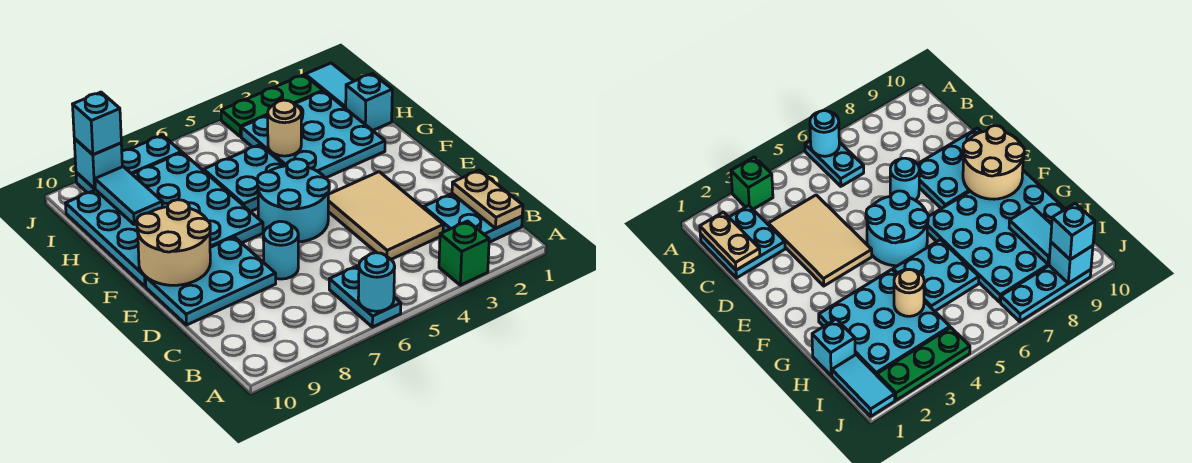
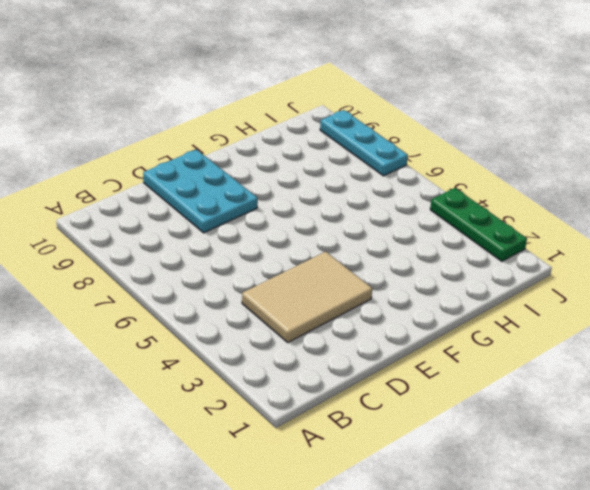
none -> green 1x1 brick [439,221,489,285]
none -> cyan 1x2 plate [329,266,401,327]
none -> cyan 2x2 plate [424,194,522,242]

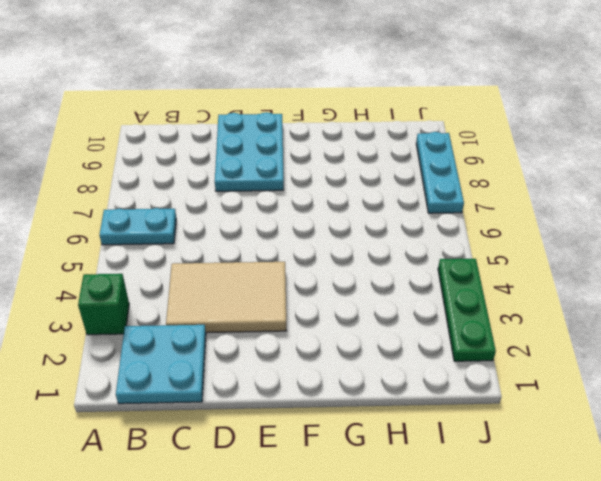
none -> cyan 1x1 round brick [263,221,298,279]
none -> cyan 2x2 round brick [257,159,329,242]
none -> cyan 4x4 plate [66,153,263,287]

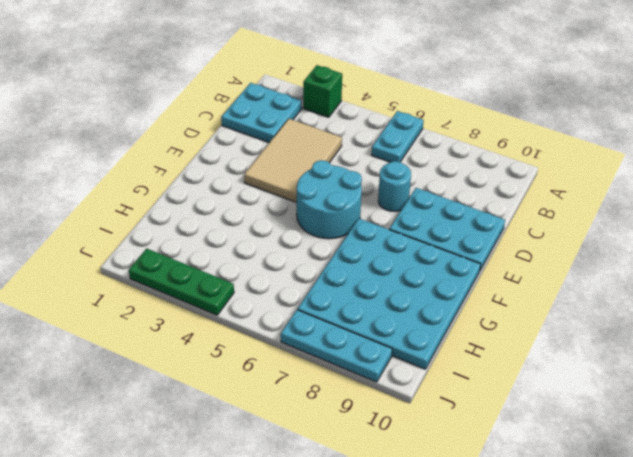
none -> cyan 3x3 plate [241,91,385,178]
none -> cyan 2x2 plate [204,145,285,212]
none -> cyan 1x1 brick [346,74,392,131]

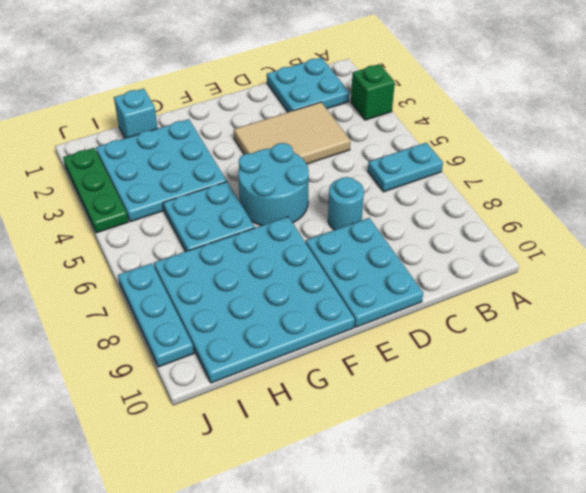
none -> cyan 1x2 tile [305,63,354,109]
none -> cyan 1x1 round brick [358,253,395,311]
none -> tan 1x2 plate [452,170,523,228]

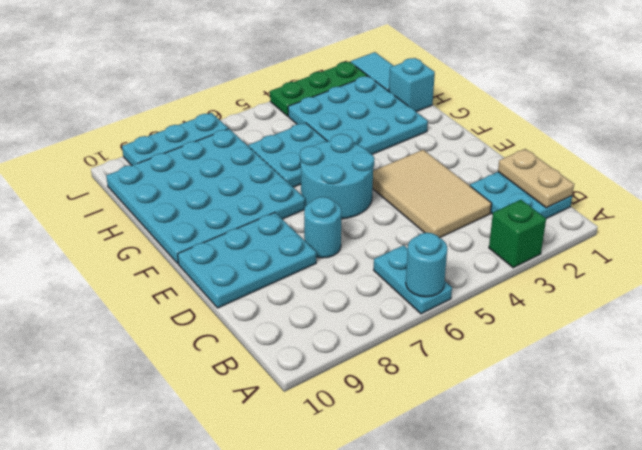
none -> tan 2x2 round brick [137,200,210,285]
none -> tan 1x1 round brick [268,100,301,156]
none -> cyan 1x2 tile [95,167,162,225]

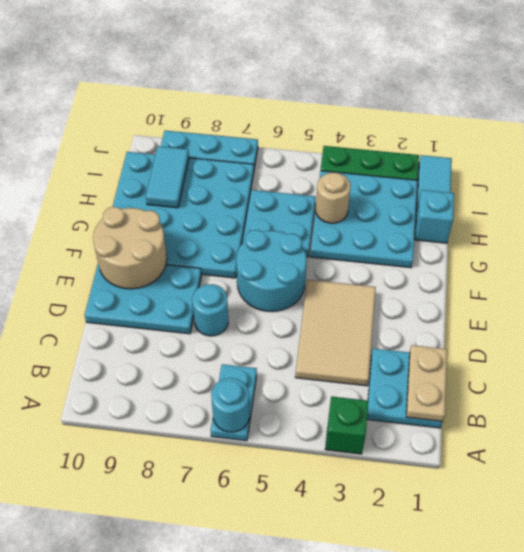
none -> cyan 1x1 brick [74,139,122,189]
none -> cyan 1x1 brick [73,92,121,155]

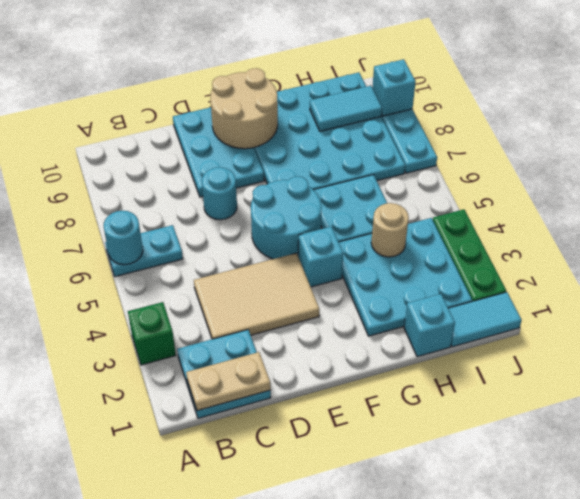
cyan 1x1 brick [298,227,343,287] -> cyan 1x1 brick moved to [73,92,121,155]

